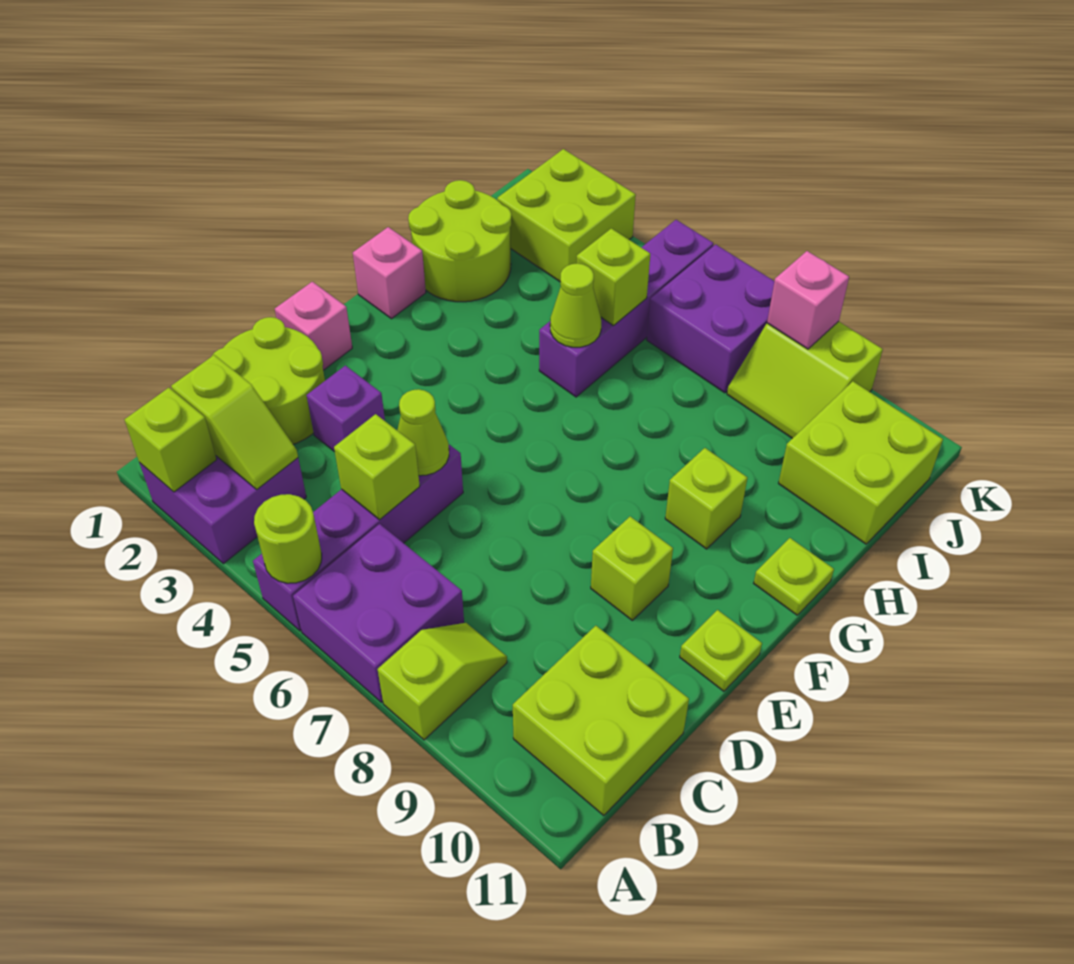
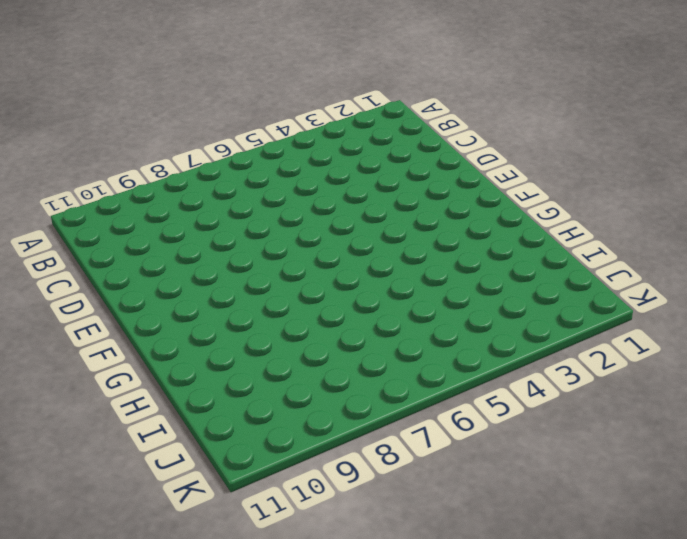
none -> purple 2x2 brick [140,456,306,564]
none -> purple 1x4 brick [253,445,463,631]
none -> purple 2x2 brick [293,524,464,702]

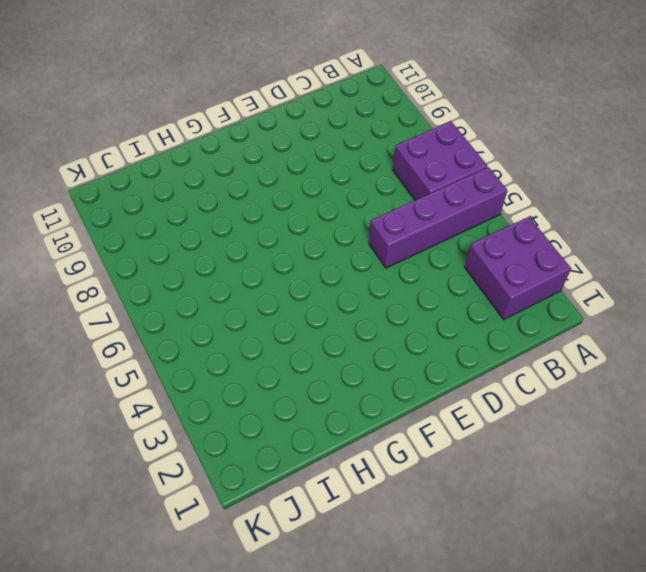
none -> lime 1x2 slope [378,623,507,740]
none -> lime 2x2 brick [513,626,689,815]
none -> lime 2x2 round brick [212,317,325,444]

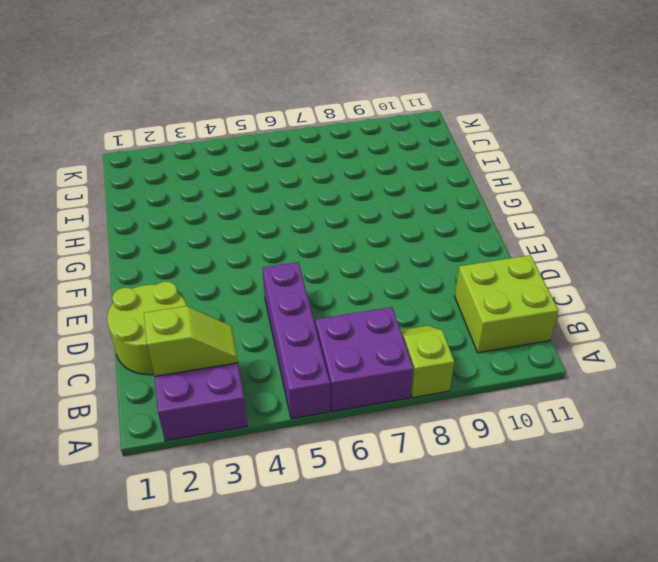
none -> purple 1x1 brick [307,365,385,452]
none -> pink 1x1 brick [275,282,352,370]
none -> lime 1x1 brick [591,517,673,620]

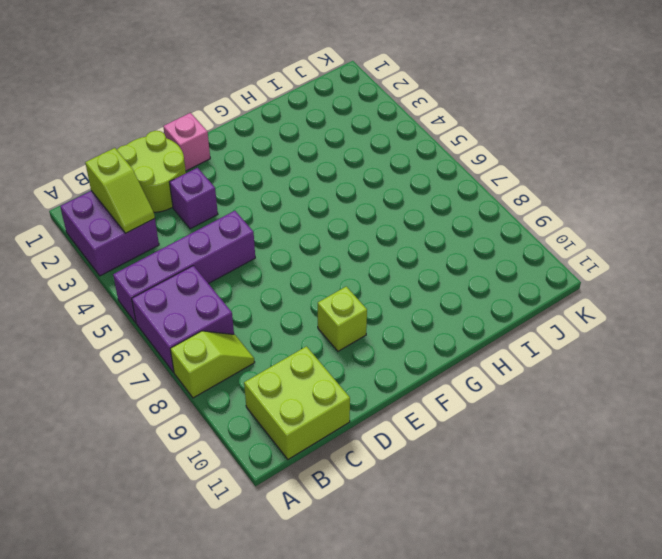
none -> lime 1x1 plate [680,610,762,691]
none -> pink 1x1 brick [353,227,426,319]
none -> lime 1x1 brick [665,448,748,549]

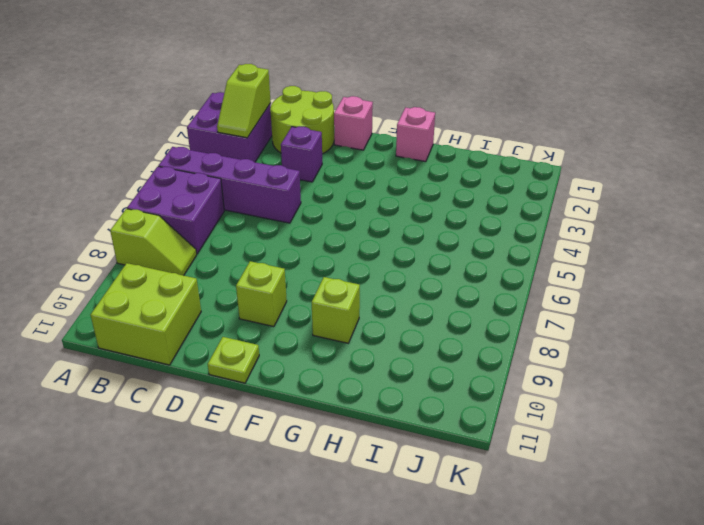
none -> lime 1x1 plate [754,538,834,615]
none -> lime 2x2 round brick [408,180,512,302]
none -> purple 1x4 brick [539,220,714,397]

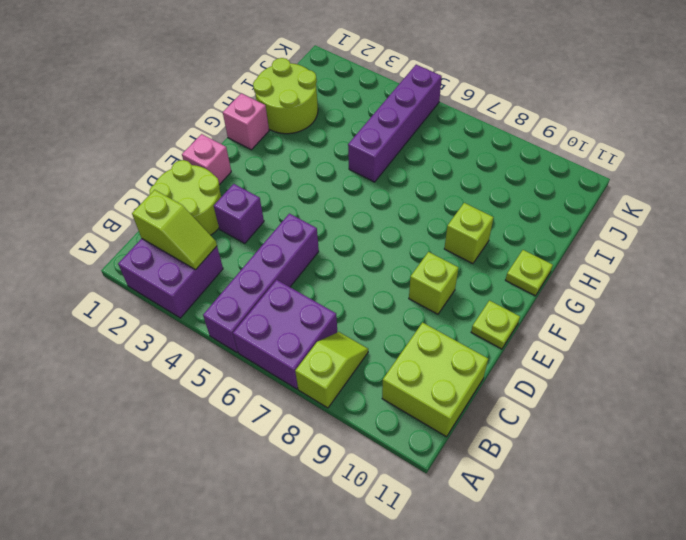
none -> lime 2x2 brick [778,381,943,544]
none -> lime 2x2 brick [497,149,636,282]
none -> purple 2x2 brick [647,244,774,393]

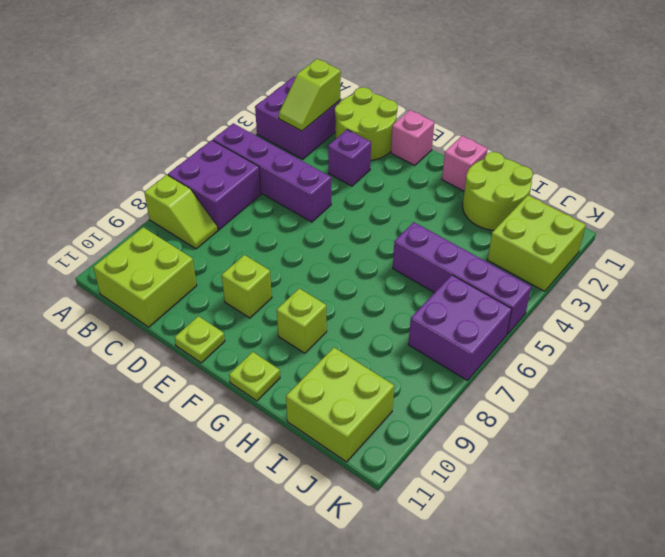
none -> lime 2x2 slope [727,321,883,438]
none -> lime 1x1 brick [124,388,217,492]
none -> lime 1x1 round brick [254,494,322,583]

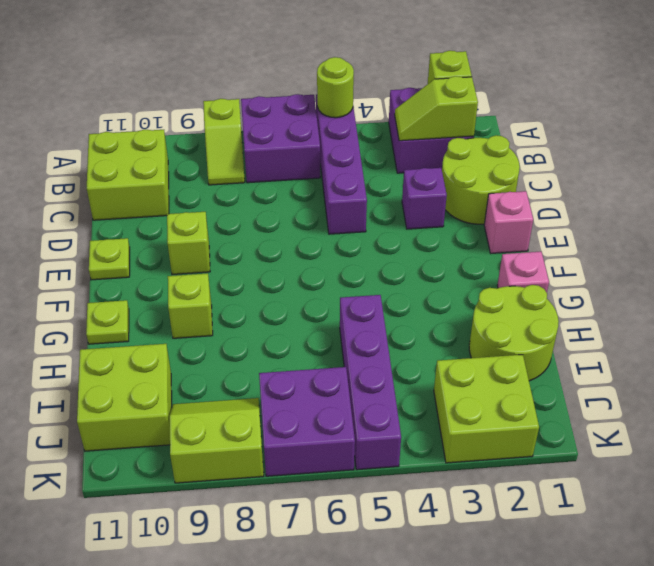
none -> lime 1x1 brick [334,414,420,520]
none -> lime 1x1 cone [397,389,449,476]
none -> lime 1x1 cone [550,263,601,347]

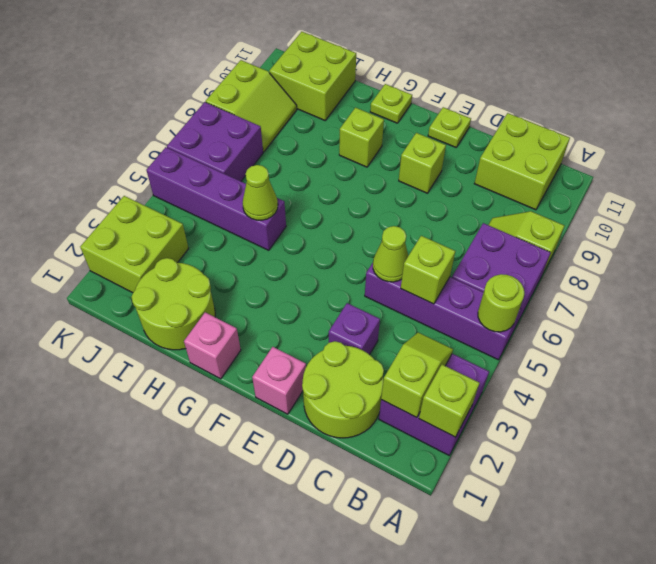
none -> lime 1x1 brick [577,228,650,326]
none -> pink 1x1 brick [767,251,849,349]

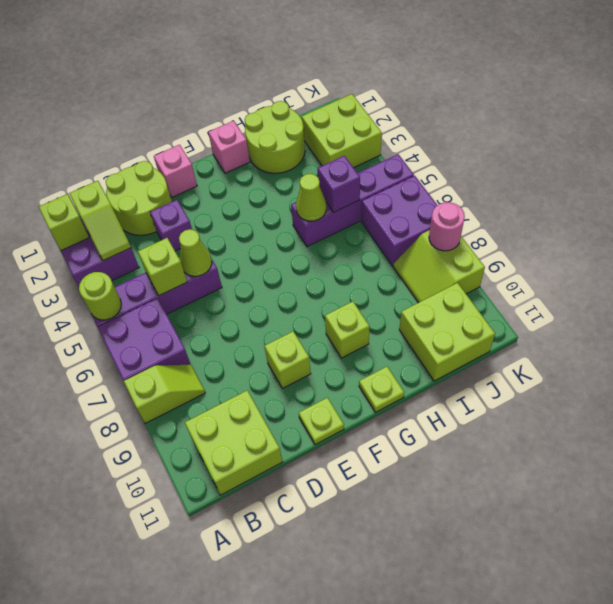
purple 1x1 brick [318,156,360,212] -> lime 1x1 brick [577,228,650,326]
pink 1x1 round brick [429,202,465,251] -> pink 1x1 brick [767,251,849,349]

